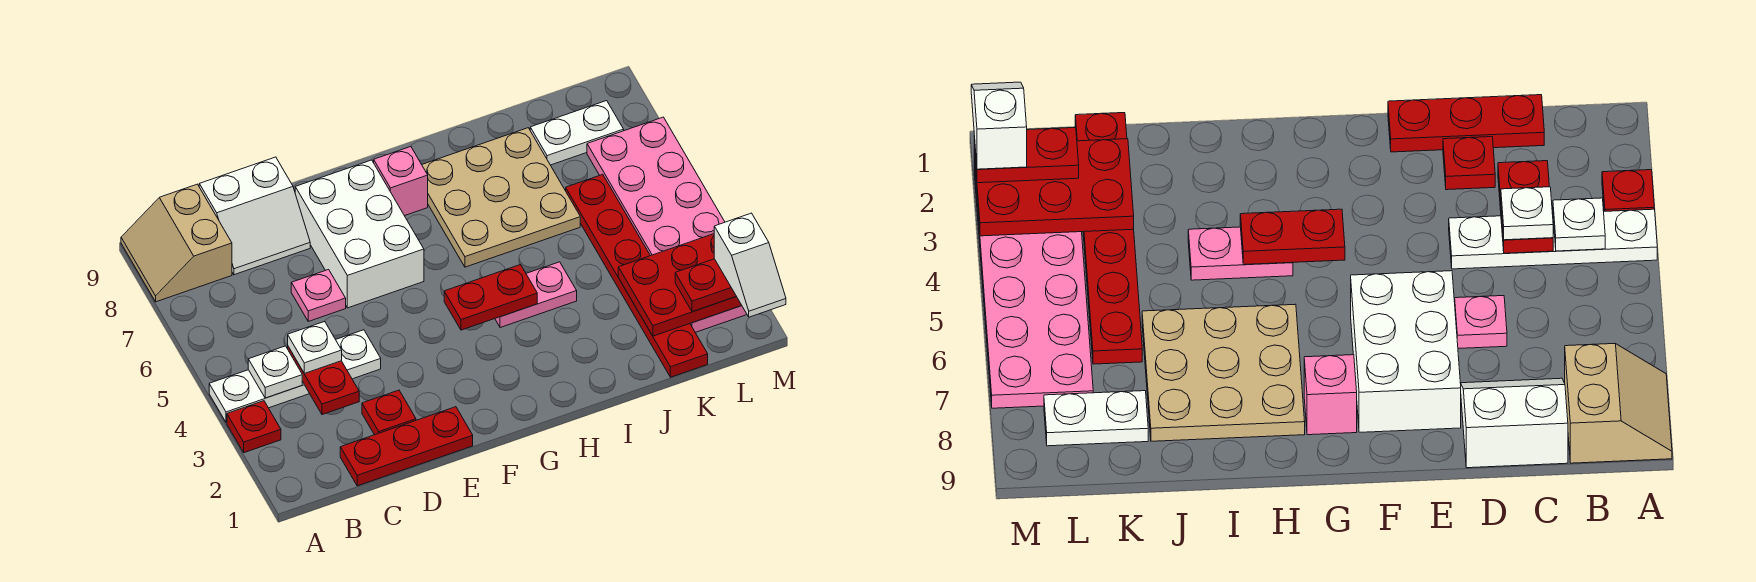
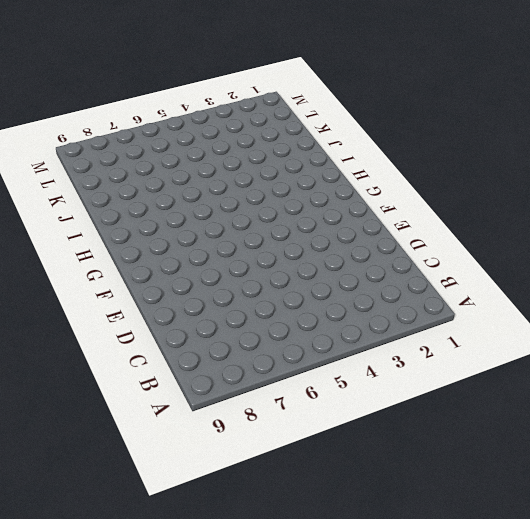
none -> red 1x1 plate [227,401,281,453]
none -> white 1x4 plate [209,330,381,423]
none -> tan 2x2 slope [121,184,232,302]

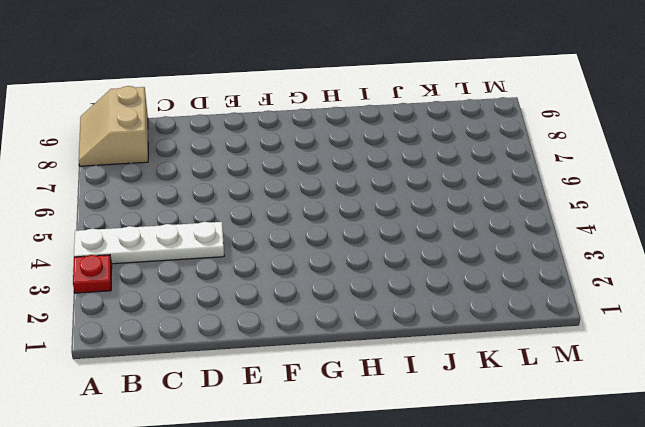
none -> red 1x3 plate [340,407,473,486]
none -> white 2x2 slope [199,157,310,275]
none -> red 1x1 plate [362,390,416,435]

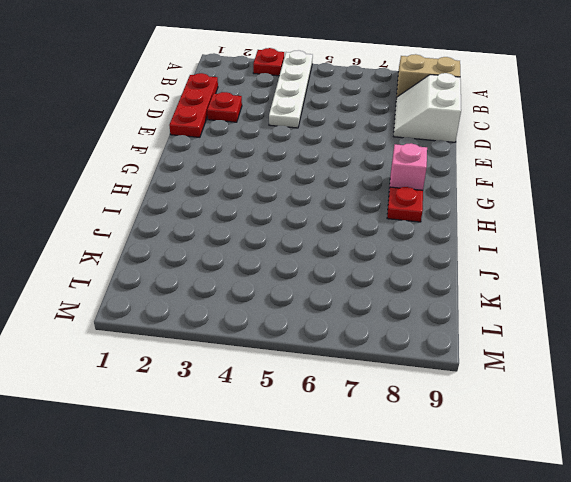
red 1x1 plate [387,187,423,222] -> tan 3x3 plate [422,128,580,267]
none -> pink 1x1 plate [291,270,346,321]
none -> white 2x3 brick [295,160,424,308]
none -> pink 1x2 plate [495,262,577,328]

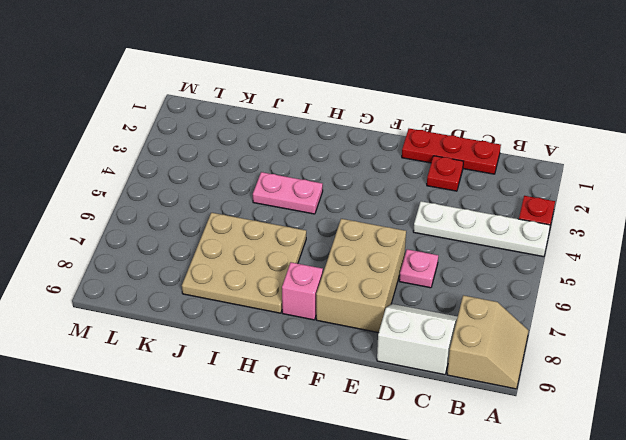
tan 2x3 brick [316,219,406,333] -> white 2x3 brick [295,160,424,308]
none -> red 1x6 plate [566,174,708,377]
none -> white 1x2 plate [530,101,624,165]
none -> pink 2x6 plate [587,117,747,332]

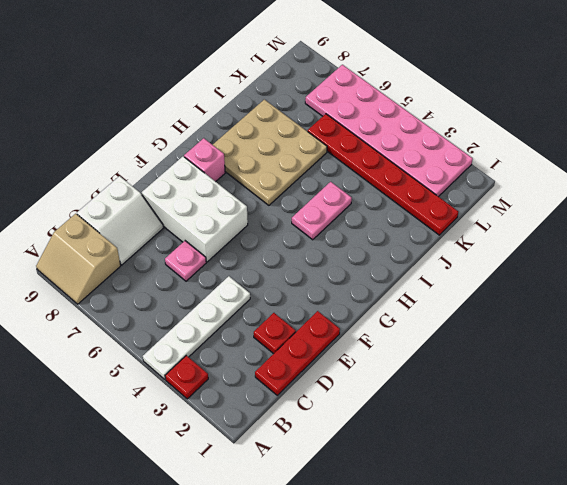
none -> white 1x2 plate [530,101,624,165]
none -> white 1x1 plate [248,346,302,398]
none -> red 1x2 plate [288,347,359,415]

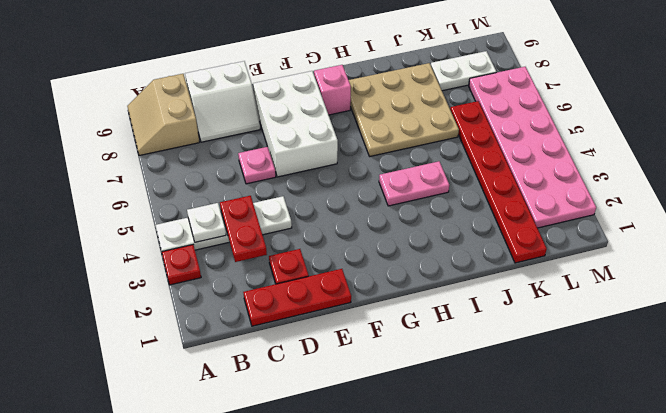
none -> red 1x2 plate [444,265,537,330]
none -> red 2x3 plate [618,234,742,336]
none -> white 1x1 plate [288,321,342,373]

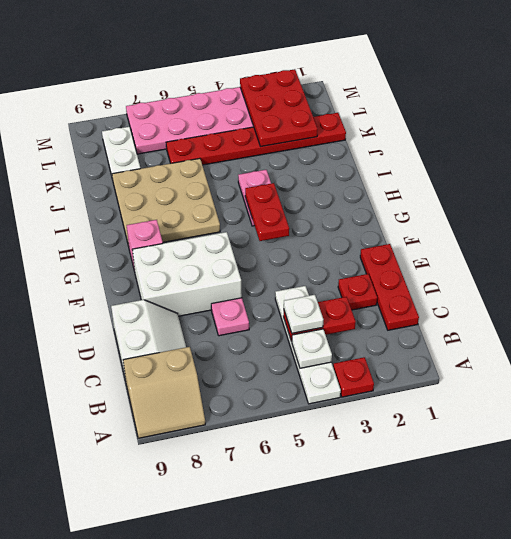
none -> red 1x2 plate [675,259,736,312]
none -> white 1x2 slope [714,213,786,317]

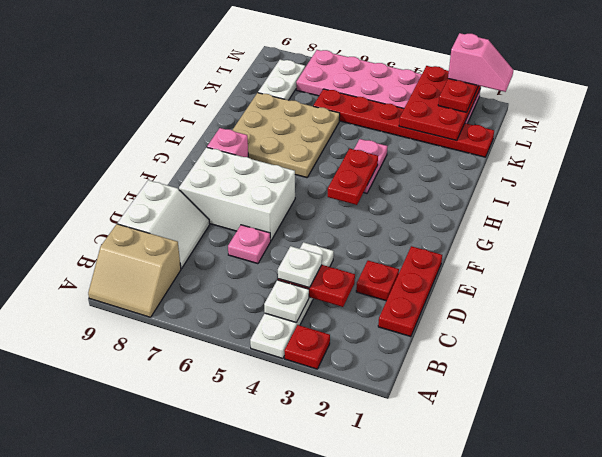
pink 1x2 slope [448,33,513,92] -> white 1x2 slope [714,213,786,317]

